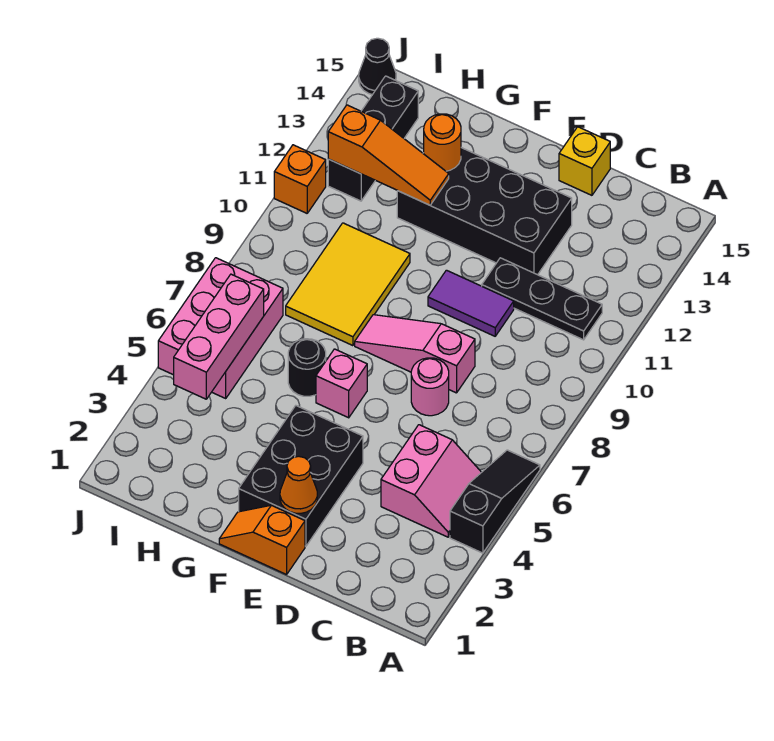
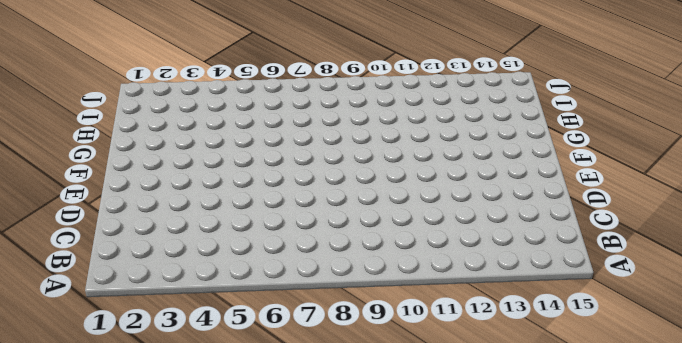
none -> black 1x3 slope [450,450,540,553]
none -> pink 2x2 slope [381,425,481,537]
none -> black 1x3 plate [482,258,602,340]

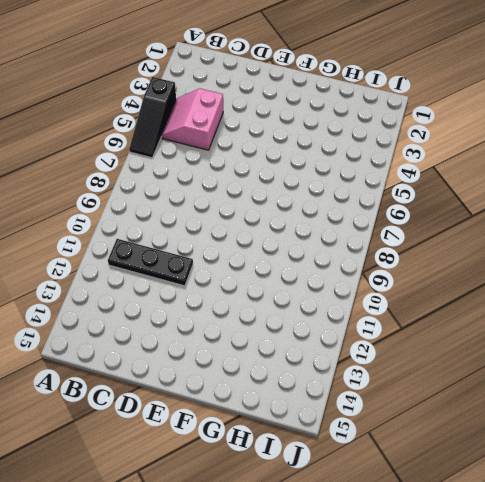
none -> pink 1x1 round brick [411,358,449,416]
none -> pink 1x3 slope [355,315,475,393]
none -> purple 1x2 tile [428,270,514,336]

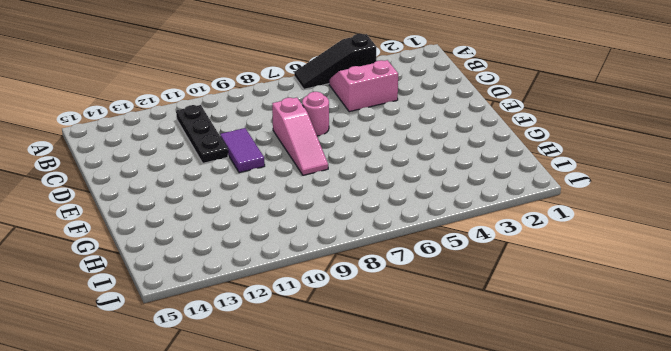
none -> black 2x4 brick [397,148,572,275]
none -> yellow 1x1 brick [559,127,610,195]
none -> orange 1x2 slope [219,505,305,575]

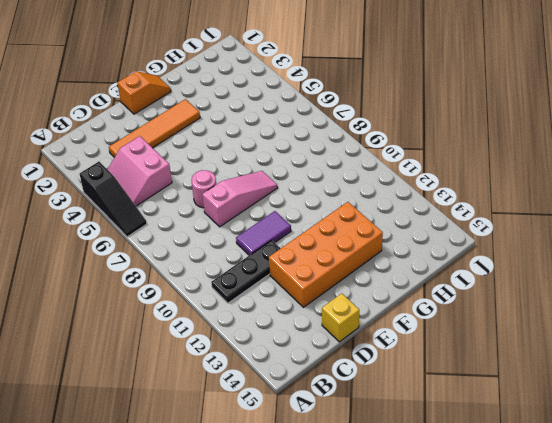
orange 1x4 tile [109,99,200,157] -> black 2x3 brick [239,406,363,546]
orange 2x4 brick [269,202,383,307] -> black 2x4 brick [397,148,572,275]
none -> pink 1x1 brick [316,349,367,418]
none -> black 1x1 round brick [288,339,326,396]
none -> yellow 2x3 tile [286,223,410,346]

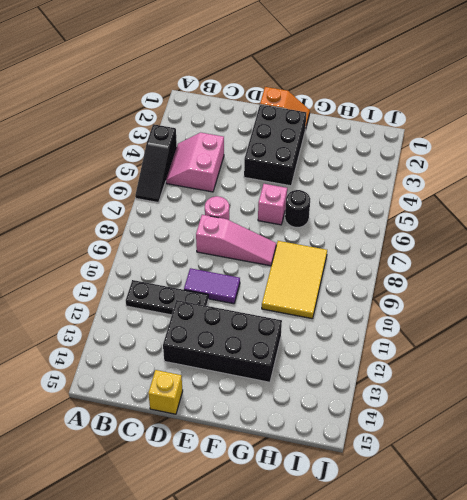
none -> pink 2x3 brick [158,258,283,398]
none -> black 1x3 brick [328,76,418,201]
none -> orange 1x1 brick [274,145,326,213]

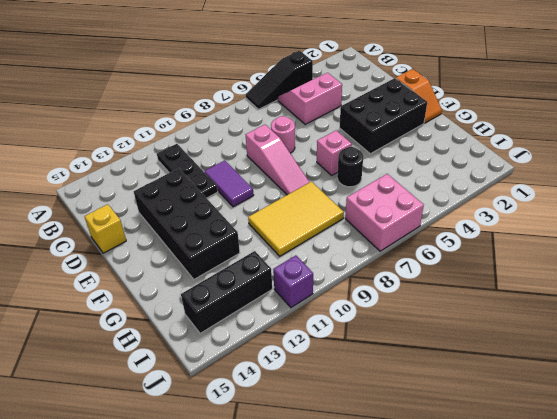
pink 2x2 brick [345,174,424,251] -> pink 2x3 brick [158,258,283,398]
purple 1x1 brick [273,255,313,307] -> orange 1x1 brick [274,145,326,213]
none -> black 1x1 cone [359,38,396,95]
none -> orange 1x1 cone [280,456,317,513]
none -> orange 1x3 slope [328,105,449,205]

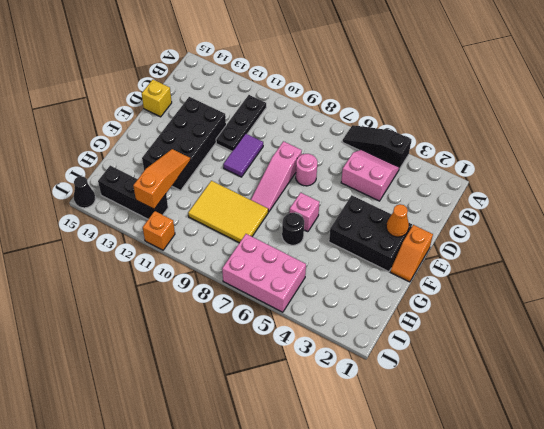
none -> orange 1x1 round brick [424,114,461,171]
none -> pink 1x3 brick [174,274,264,399]

